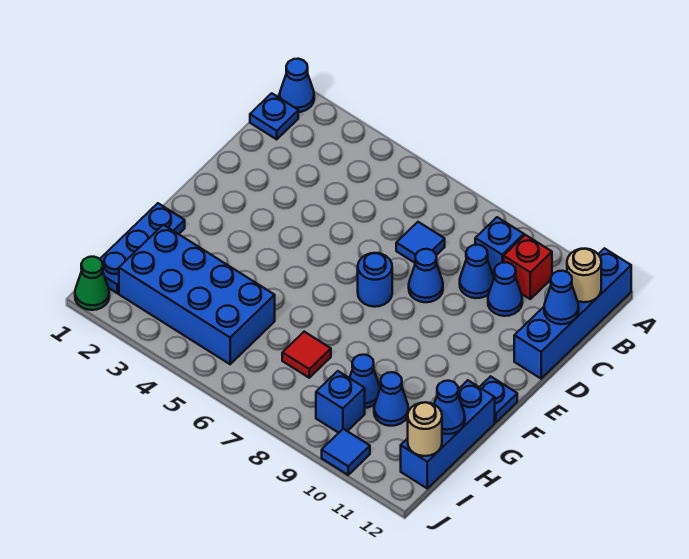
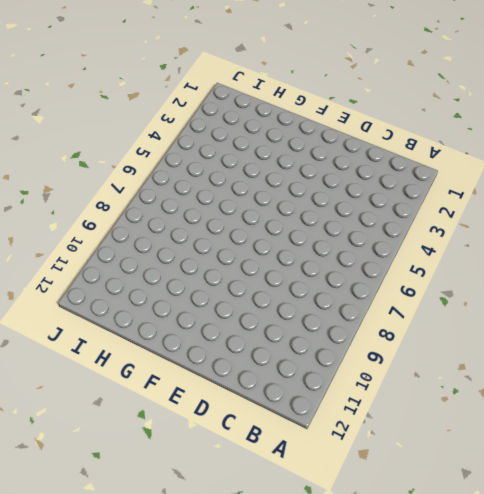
none -> blue 1x1 cone [280,59,314,112]
none -> blue 1x4 brick [514,248,631,379]
none -> blue 1x1 plate [250,93,298,139]

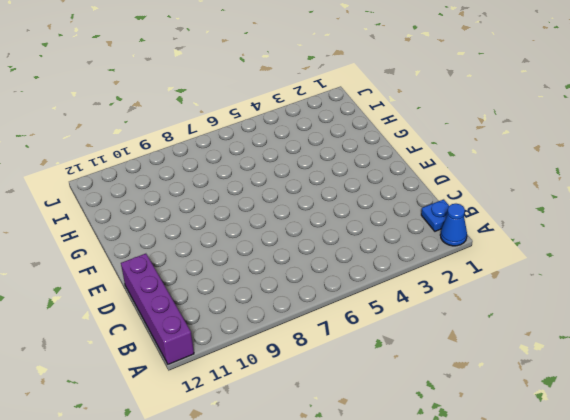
purple 1x4 brick [121,254,194,364] -> blue 1x4 brick [514,248,631,379]
none -> blue 1x1 brick [475,217,524,277]
none -> red 1x1 brick [504,235,552,299]
none -> blue 1x1 tile [396,222,445,263]

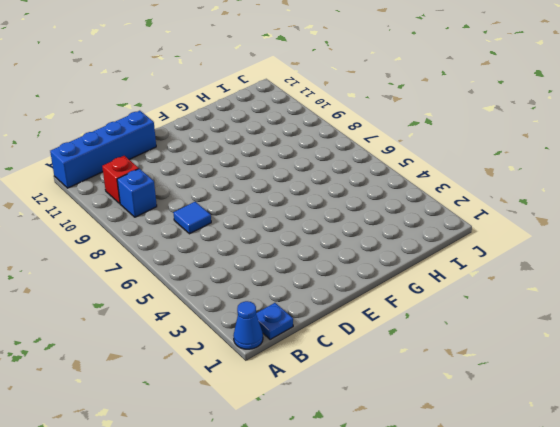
none -> blue 1x1 cone [460,245,494,298]
none -> blue 1x1 cone [488,262,522,316]
none -> blue 1x1 cone [409,249,443,302]

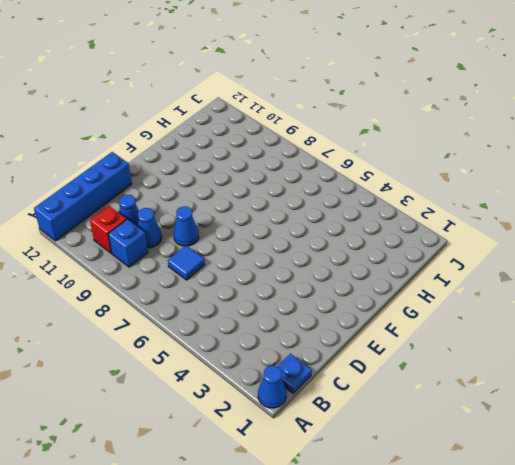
none -> blue 1x1 round brick [358,253,392,307]
none -> blue 1x1 plate [480,376,517,423]
none -> blue 1x3 plate [100,203,185,293]

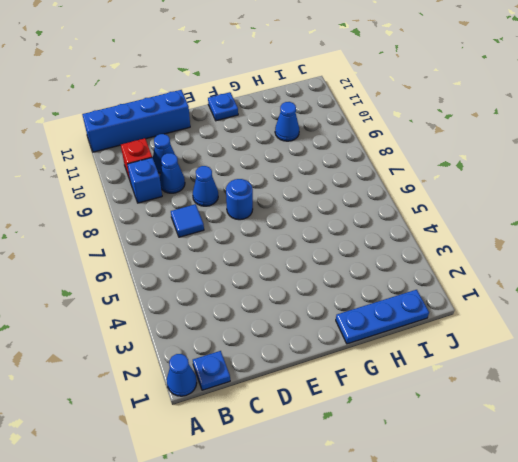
none -> blue 1x3 brick [401,380,495,488]
none -> blue 2x4 brick [119,225,275,364]
none -> red 1x1 tile [282,332,331,378]

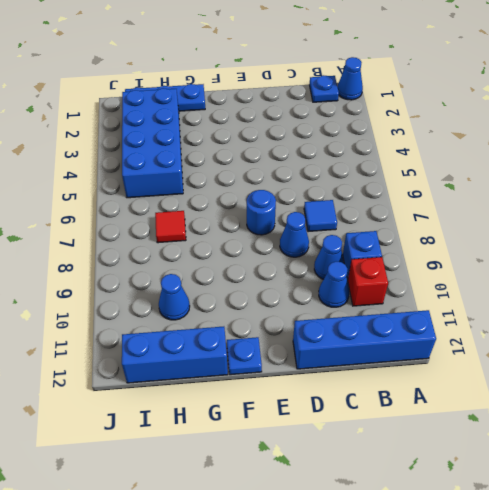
none -> blue 1x1 cone [350,355,380,408]
none -> blue 1x1 brick [316,371,365,433]
none -> green 1x1 cone [75,257,109,310]

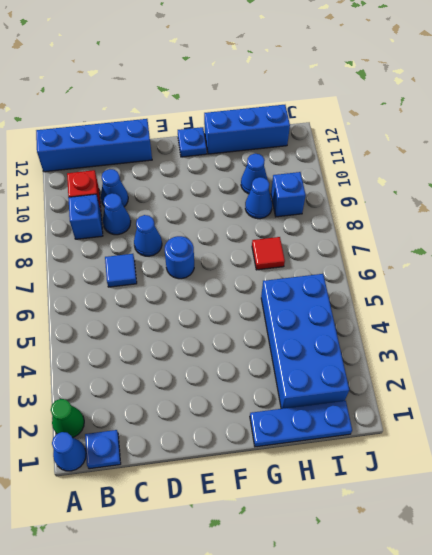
green 1x1 cone [51,399,84,438] -> green 1x1 cone moved to [75,257,109,310]
none -> blue 1x1 tile [322,429,370,475]
none -> tan 1x1 round brick [567,249,601,302]
none -> blue 1x1 cone [544,271,579,324]

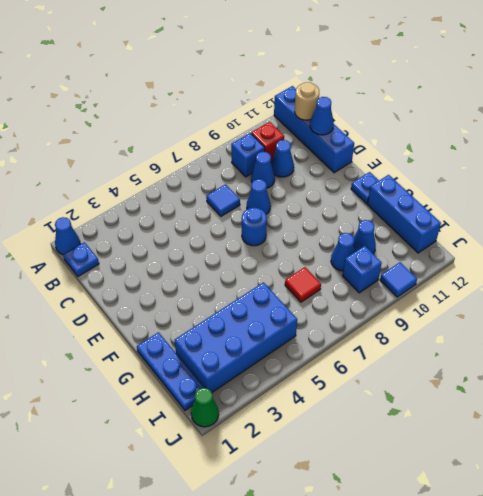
none -> blue 1x1 cone [434,381,465,434]
none -> tan 1x1 round brick [408,402,442,456]

